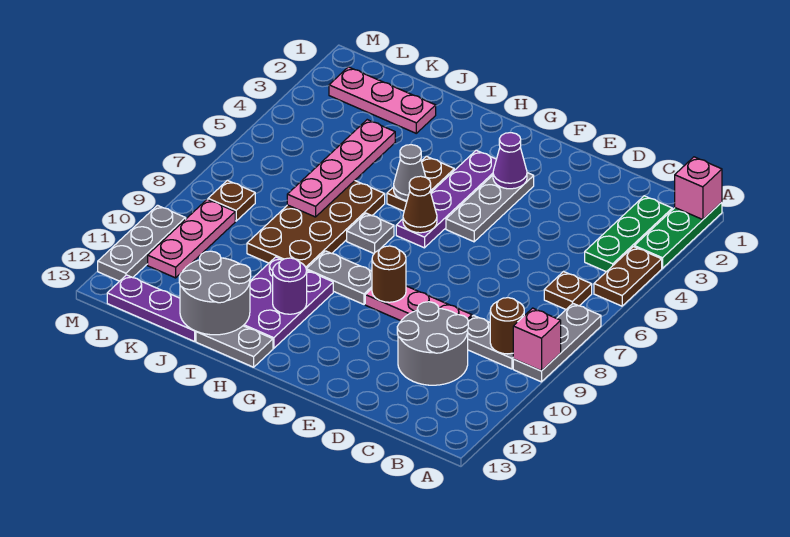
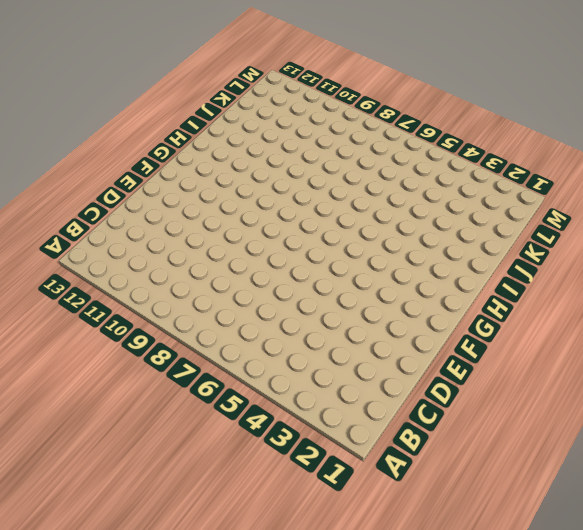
none -> green 1x3 plate [634,202,722,268]
none -> brown 1x2 plate [594,247,662,306]
none -> grey 1x3 plate [513,304,601,382]
none -> green 1x3 plate [585,196,672,272]

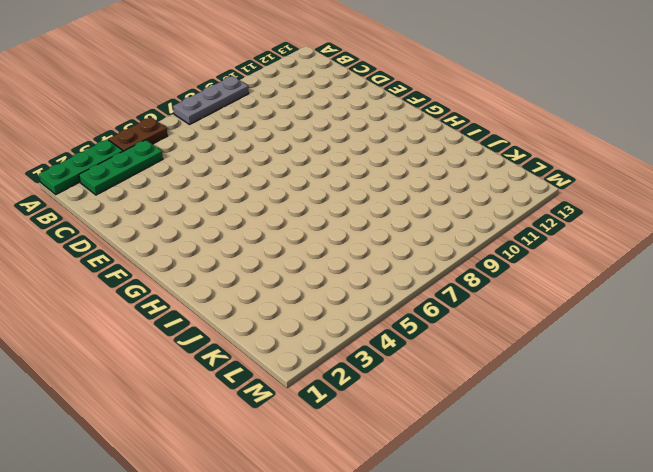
none -> brown 1x1 plate [544,271,592,309]
none -> grey 1x2 plate [468,315,513,369]
none -> grey 2x2 round brick [397,302,468,385]
none -> pink 1x3 plate [365,286,472,321]

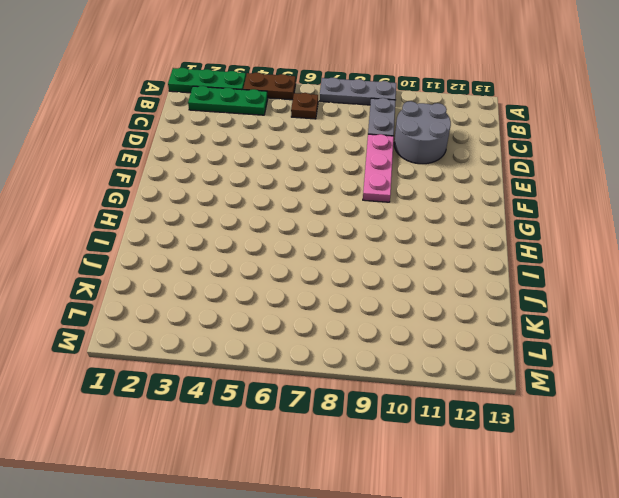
none -> grey 1x3 plate [446,173,534,242]
none -> purple 1x4 plate [396,150,496,248]
none -> grey 1x2 plate [306,251,372,304]
none -> brown 1x2 plate [387,156,454,211]

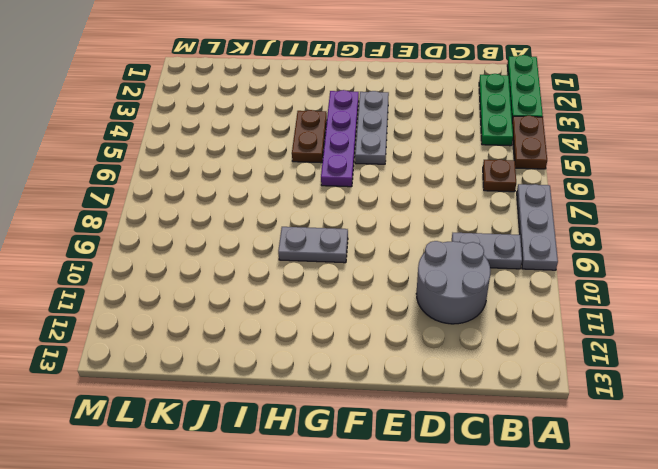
none -> pink 1x3 plate [365,286,472,321]
none -> grey 1x1 plate [347,213,394,253]
none -> purple 2x3 plate [243,257,333,348]
none -> grey 1x2 plate [196,326,273,367]

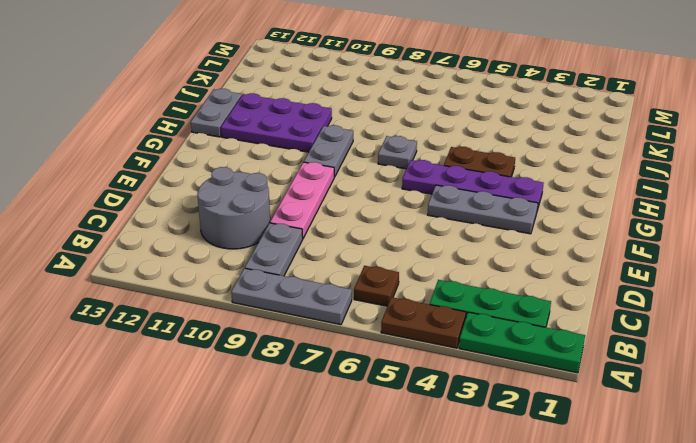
none -> brown 2x4 plate [247,181,385,269]
none -> pink 1x3 plate [329,67,436,133]
none -> purple 1x3 plate [107,275,196,341]
none -> brown 1x1 plate [208,180,255,221]

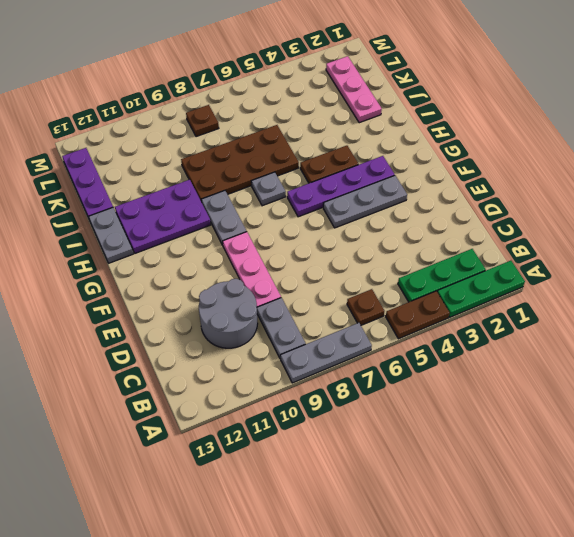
none -> pink 1x3 plate [148,199,235,278]
none -> grey 1x3 plate [98,205,186,281]
none -> pink 1x1 brick [675,157,722,220]
none -> pink 1x1 brick [513,308,561,371]

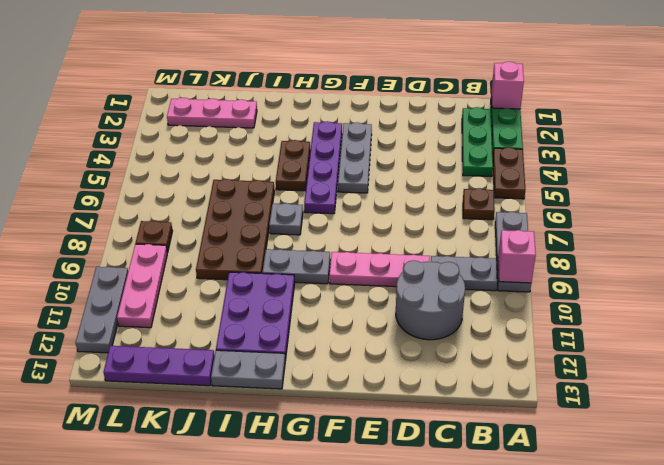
none -> brown 1x1 round brick [490,297,524,354]
none -> purple 1x1 cone [493,133,527,189]
none -> brown 1x1 round brick [372,246,406,302]
none -> brown 1x1 cone [403,176,437,233]

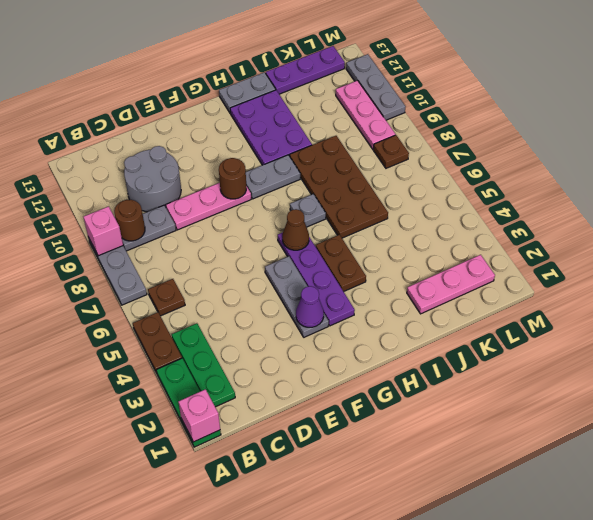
none -> grey 1x1 cone [394,145,426,201]
none -> purple 1x1 round brick [273,258,307,314]
none -> grey 2x2 round brick [179,251,251,335]
none -> pink 1x4 plate [287,120,395,217]

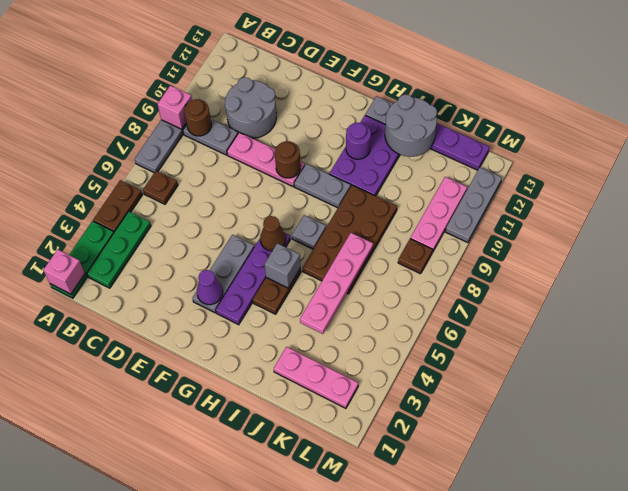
grey 1x1 brick [264,243,301,288] -> grey 1x1 cone [394,145,426,201]

